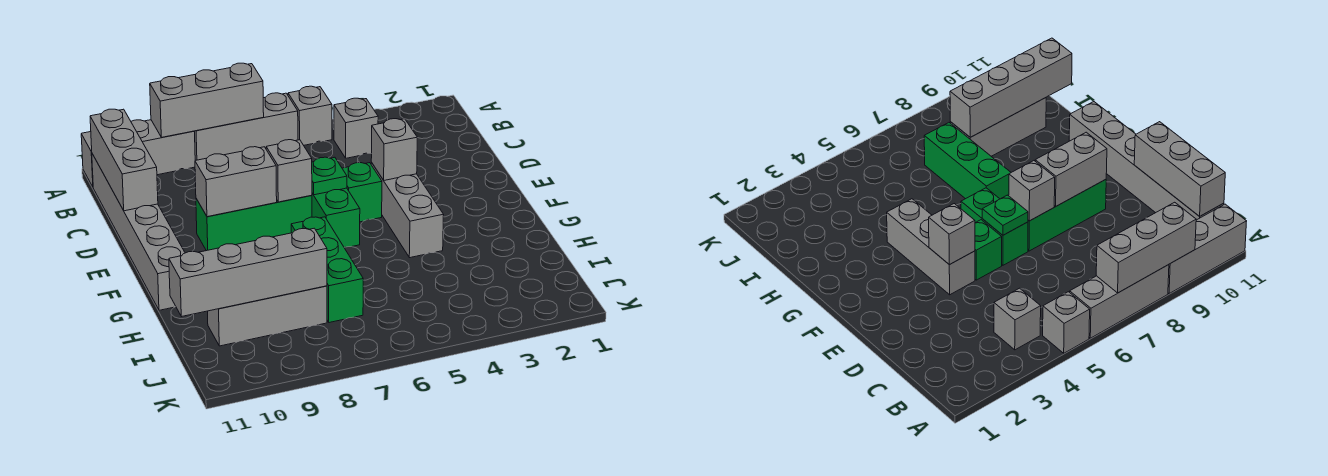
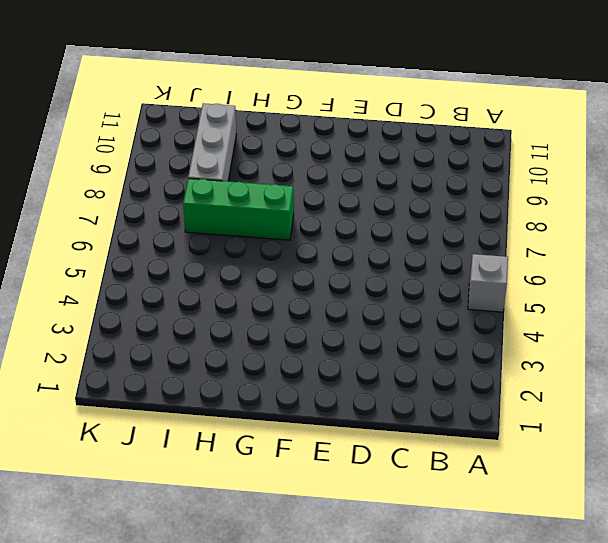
none -> grey 1x3 brick [195,93,298,160]
none -> grey 1x3 brick [81,120,195,187]
none -> grey 1x1 brick [334,98,378,158]

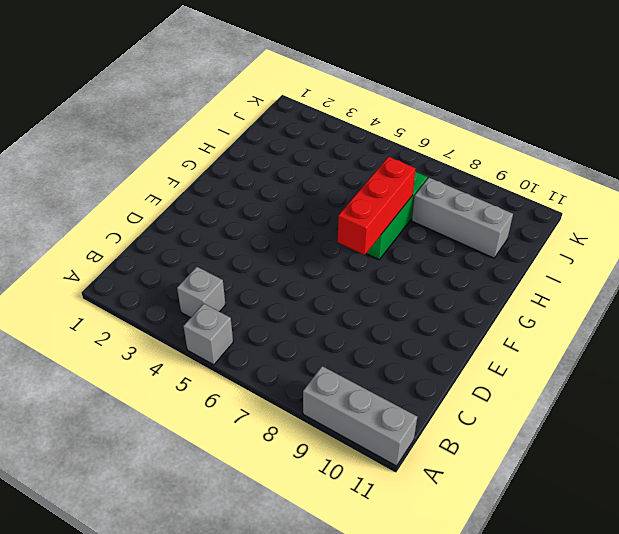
red 1x3 brick [337,157,416,255] -> none
none -> grey 1x3 brick [195,93,298,160]
none -> grey 1x6 brick [92,154,185,310]
none -> grey 1x3 brick [371,163,444,258]

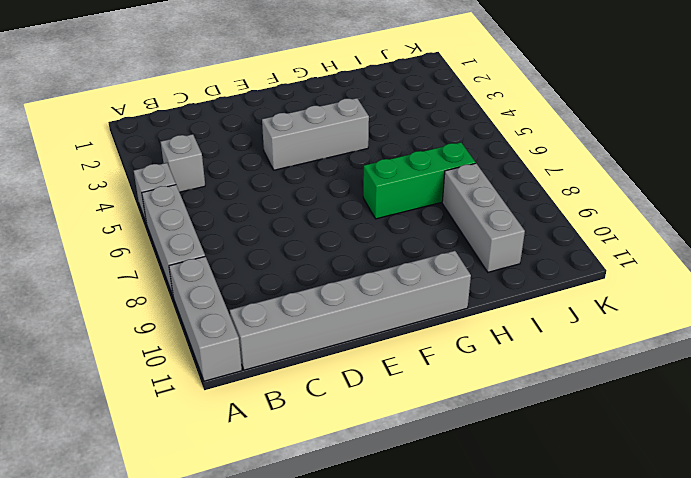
none -> green 1x1 brick [342,163,382,222]
none -> green 1x2 brick [312,188,360,247]
none -> green 1x3 brick [196,195,312,251]

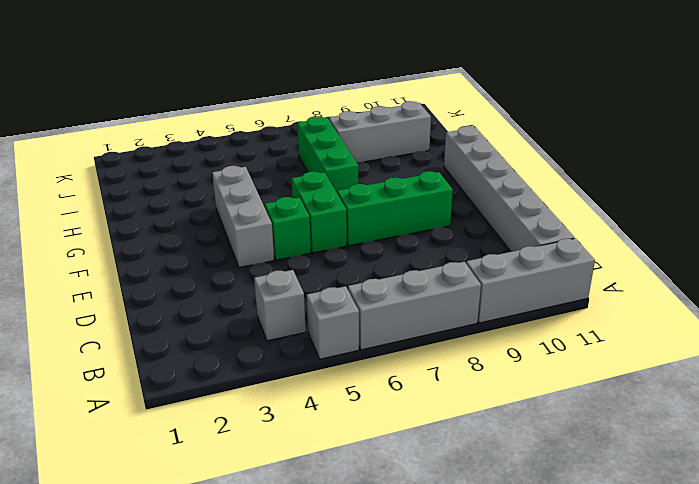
none -> grey 1x3 brick [150,63,264,137]
none -> grey 1x3 brick [90,109,158,211]
none -> grey 1x1 brick [371,119,417,180]

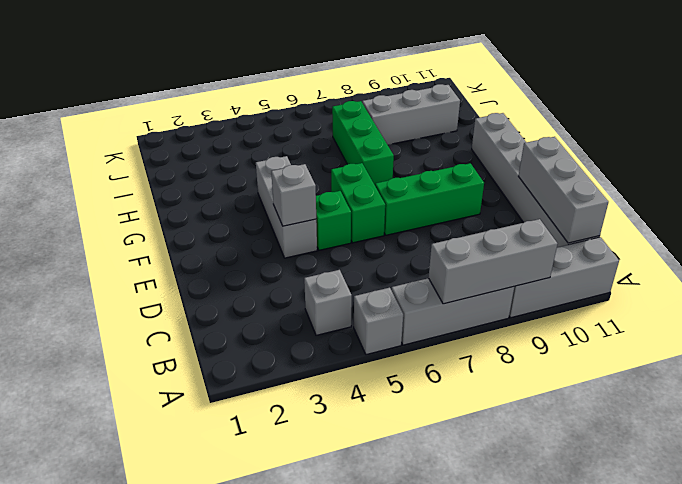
none -> green 1x1 plate [312,157,347,195]
none -> grey 1x1 brick [266,140,312,202]
none -> grey 1x2 brick [195,147,277,217]

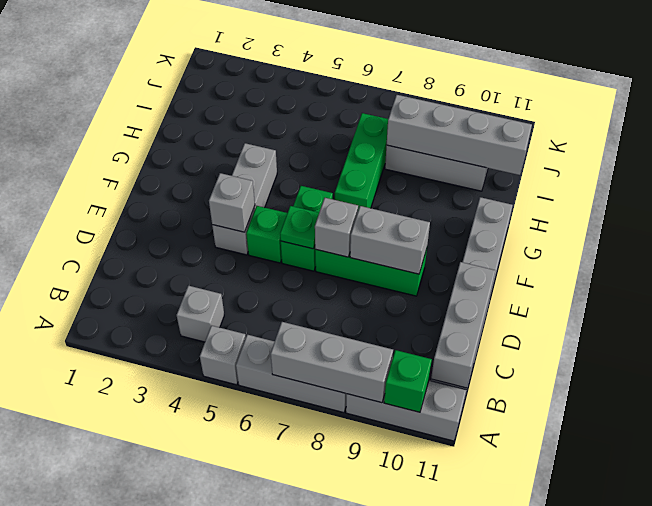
green 1x1 brick [384,350,432,412] -> none

